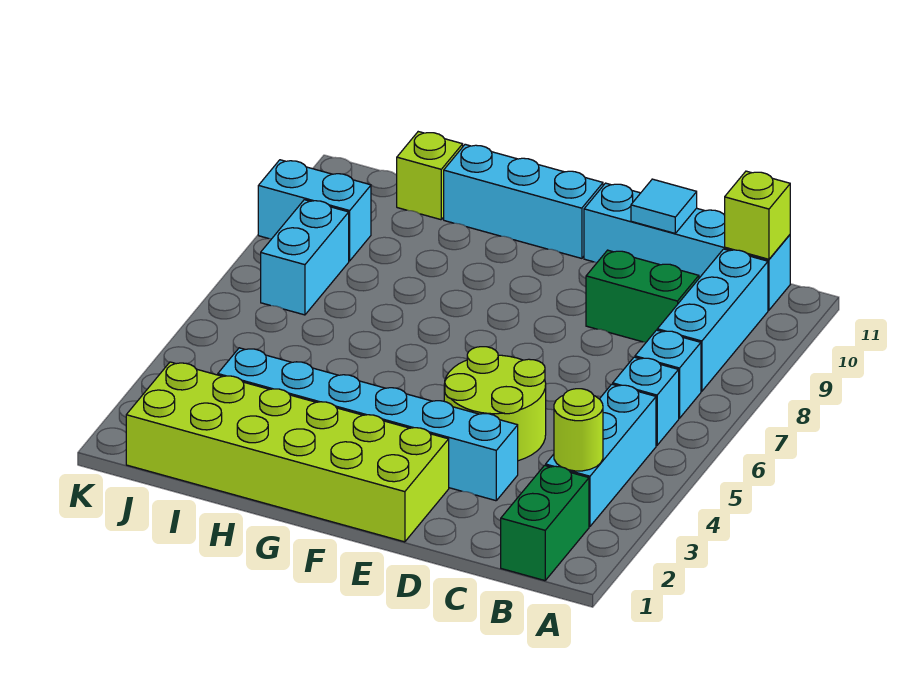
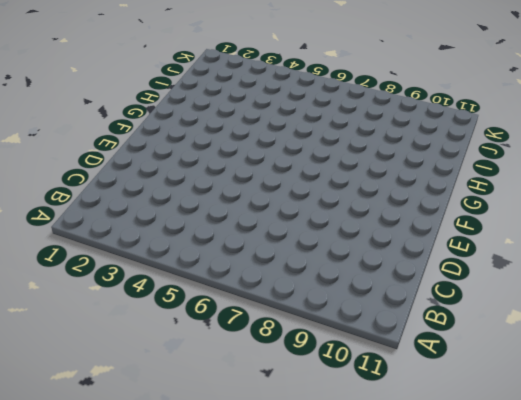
none -> green 1x2 brick [501,465,589,581]
none -> cyan 1x3 brick [546,384,656,527]
none -> cyan 1x1 brick [613,357,679,445]

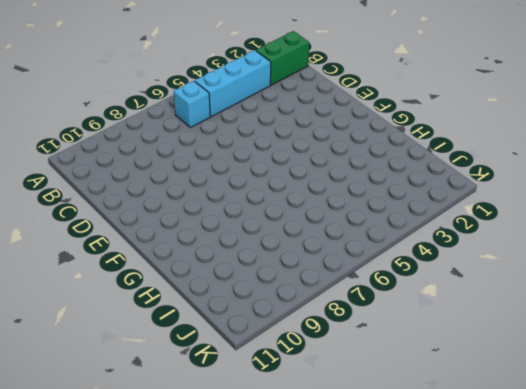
none -> cyan 1x1 brick [635,330,701,418]
none -> cyan 1x3 brick [657,249,768,391]
none -> cyan 1x4 brick [584,183,790,310]

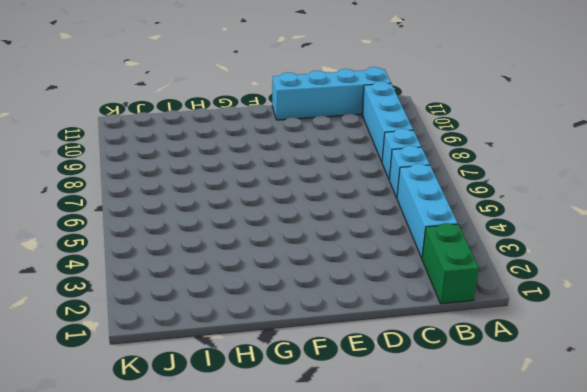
none -> green 1x2 brick [586,250,699,342]
none -> cyan 1x6 brick [218,348,518,501]
none -> lime 2x2 round brick [444,347,546,461]

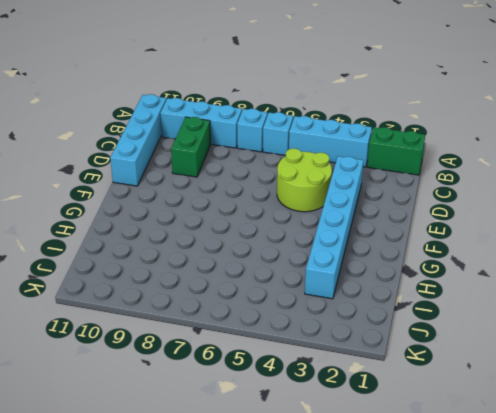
none -> lime 2x6 brick [126,362,449,542]
none -> cyan 1x3 brick [444,144,603,258]
none -> lime 1x1 brick [397,132,463,220]

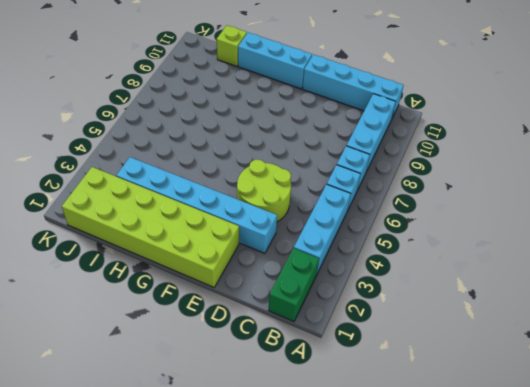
none -> green 1x2 brick [586,250,699,342]
none -> cyan 1x2 brick [261,200,349,315]
none -> cyan 1x2 brick [258,160,371,261]

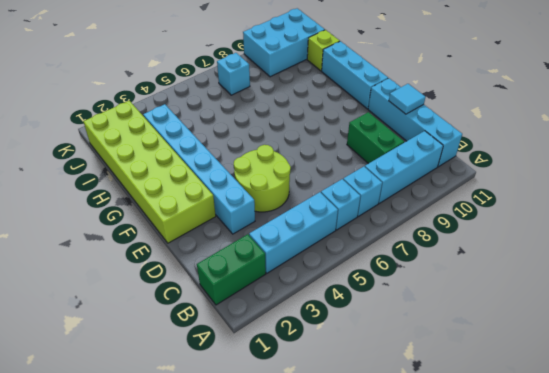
cyan 1x1 brick [217,53,250,95] -> cyan 1x2 brick [261,200,349,315]
cyan 2x3 brick [243,8,325,77] -> cyan 1x2 brick [258,160,371,261]
none -> lime 1x1 round brick [554,389,603,471]
none -> lime 1x1 brick [725,171,790,259]

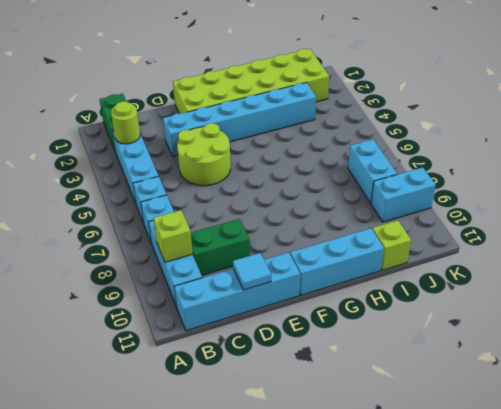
lime 1x1 brick [154,210,193,262] -> lime 1x1 brick moved to [725,171,790,259]

